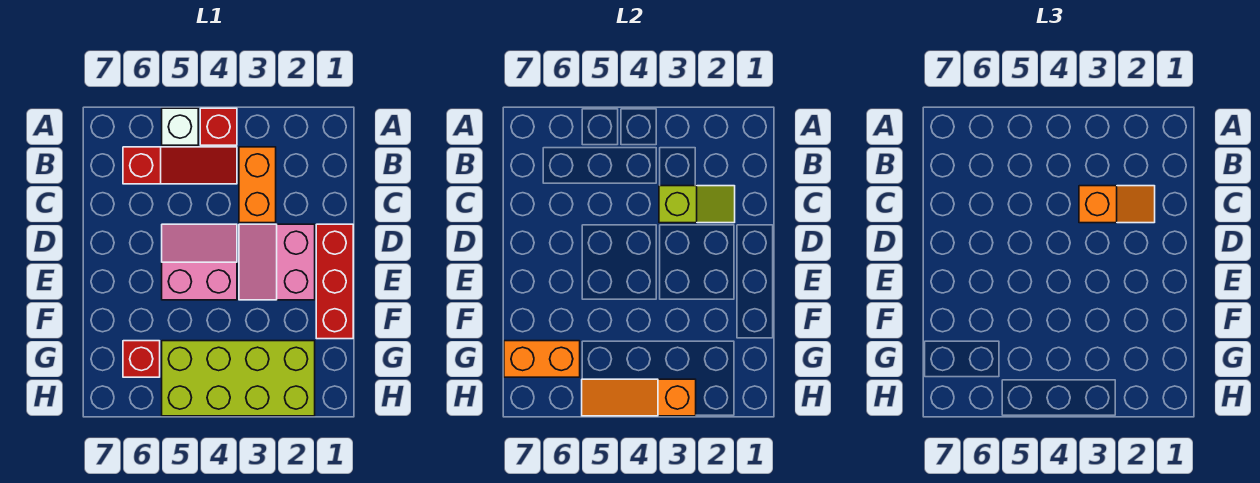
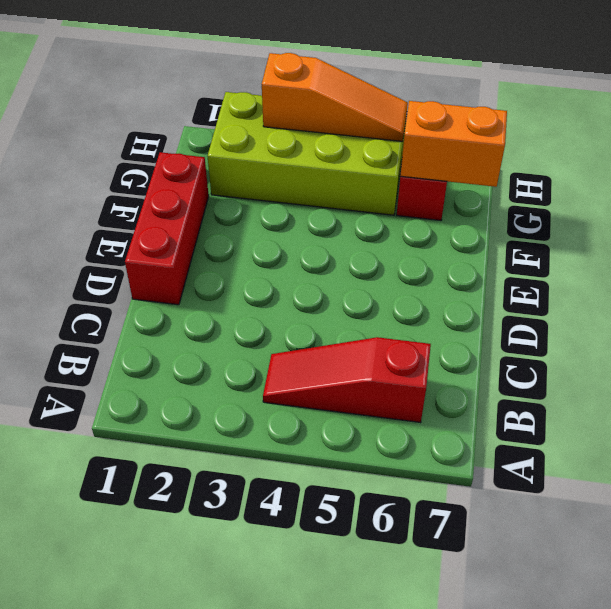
none -> red 1x1 brick [200,108,237,145]
none -> white 1x1 brick [162,108,198,145]
none -> orange 1x2 brick [239,147,276,223]

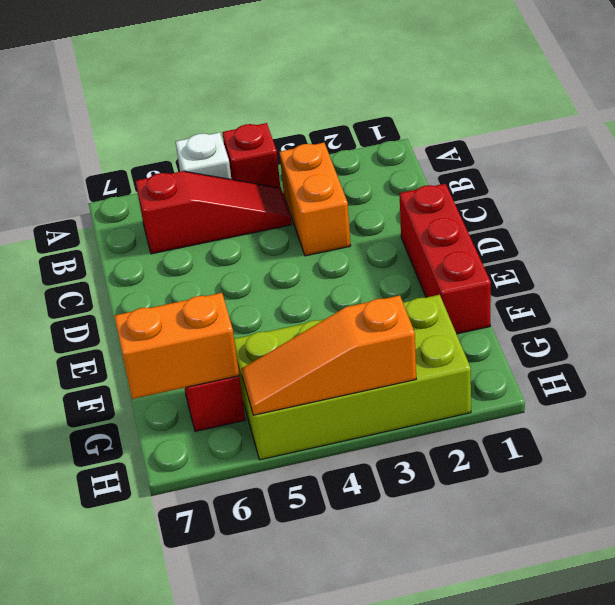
none -> pink 2x2 slope [239,224,315,300]
none -> pink 2x2 slope [162,224,237,300]
none -> lime 1x2 slope [659,186,735,223]

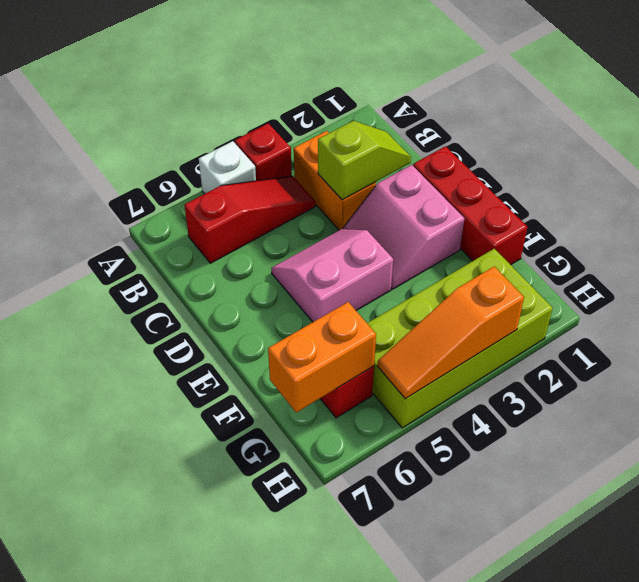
none -> orange 1x2 slope [1079,186,1155,223]

